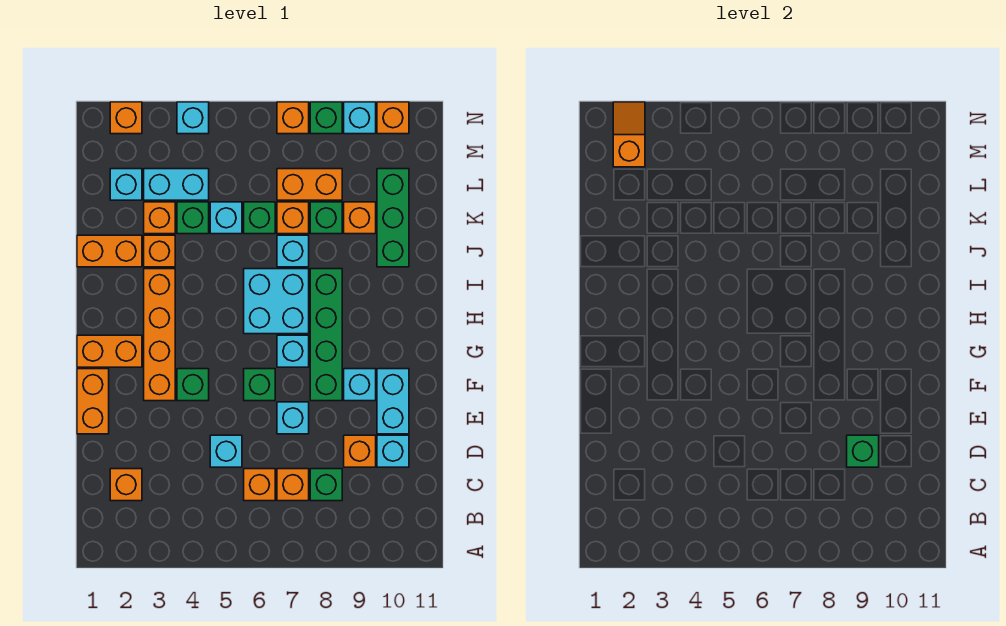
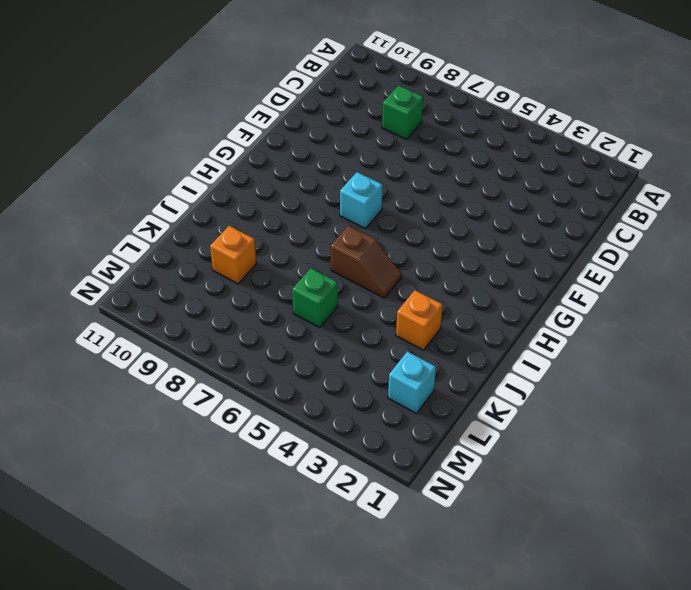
brown 1x2 slope [331,226,402,298] -> cyan 2x2 brick [244,269,309,334]
none -> orange 1x1 brick [110,469,142,501]
none -> orange 1x1 brick [244,469,275,501]
none -> orange 1x1 brick [277,469,309,501]
none -> cyan 1x1 brick [210,435,242,467]

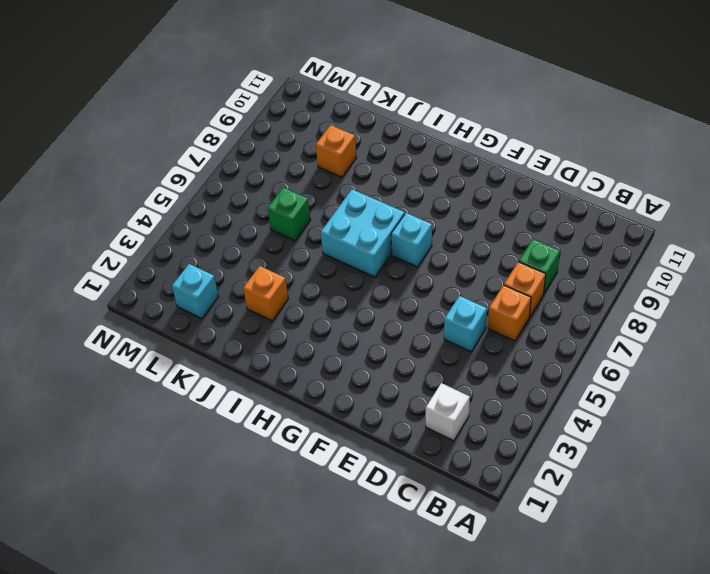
white 1x1 brick [426,383,470,441] -> orange 1x1 brick [110,469,142,501]
none -> orange 1x1 brick [344,435,376,467]
none -> cyan 1x1 brick [377,435,409,467]
none -> orange 1x2 brick [77,369,109,434]
none -> cyan 1x1 brick [277,402,309,434]

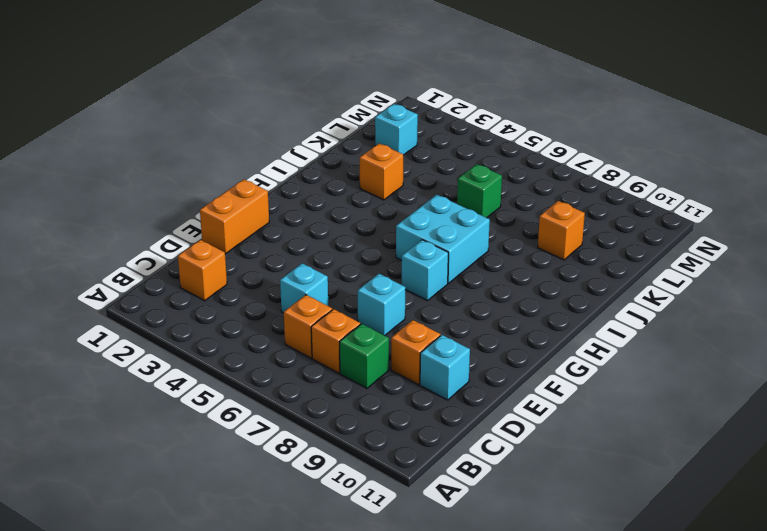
none -> cyan 1x2 brick [377,369,409,434]
none -> orange 1x4 brick [144,269,175,401]
none -> green 1x1 brick [177,369,209,401]
none -> green 1x1 brick [244,369,275,401]

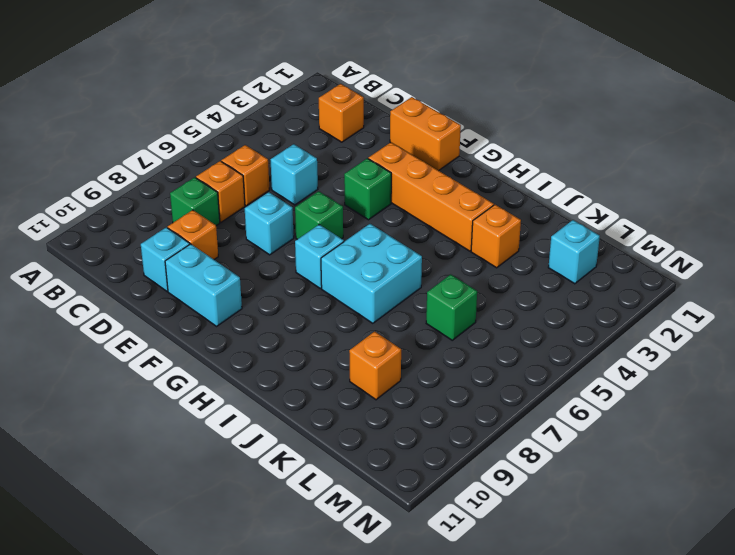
none -> green 1x4 brick [310,269,342,401]
none -> cyan 1x1 brick [344,369,376,401]
none -> orange 1x2 brick [77,335,142,367]
none -> orange 1x2 brick [77,235,142,267]

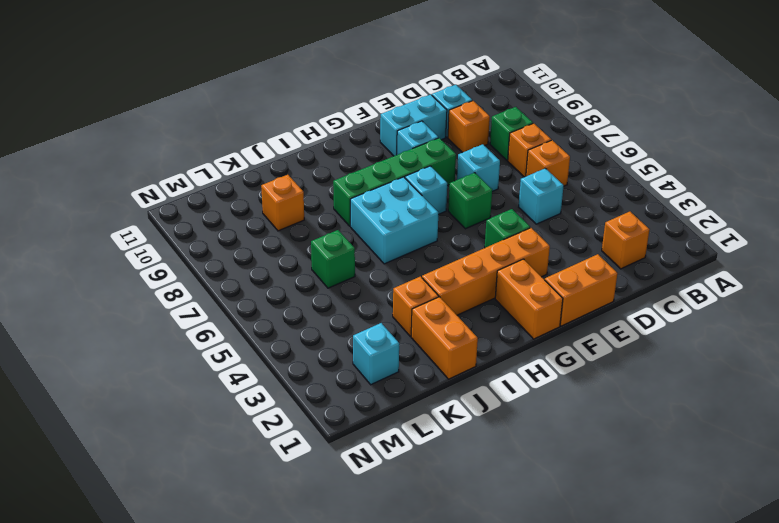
none -> cyan 1x1 brick [277,235,309,267]
none -> green 1x3 brick [377,169,409,267]
none -> orange 1x1 brick [144,202,175,234]
none -> green 1x1 brick [177,202,209,234]

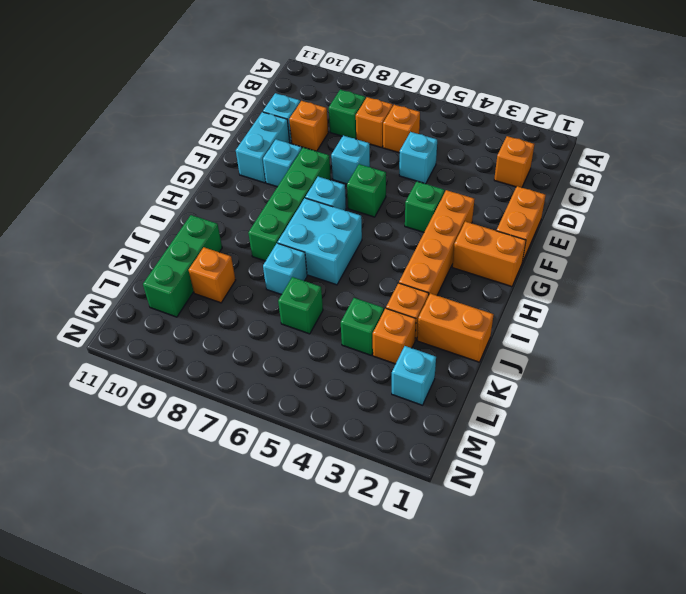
none -> cyan 1x1 brick [210,202,242,234]
none -> orange 1x1 brick [277,202,309,234]
none -> green 1x1 brick [310,202,342,234]
none -> cyan 1x2 brick [144,169,209,200]

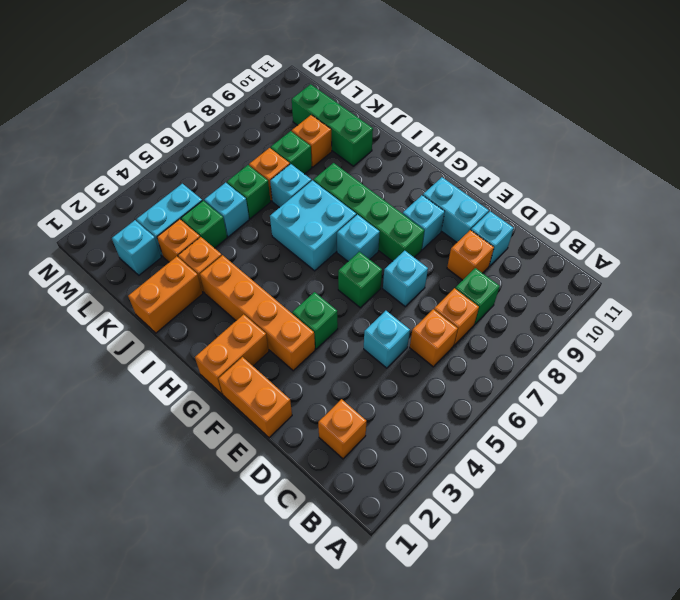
none -> orange 1x2 brick [277,169,342,200]
none -> orange 1x1 brick [110,102,142,134]
none -> cyan 1x1 brick [177,102,209,134]
none -> orange 1x1 brick [277,102,309,134]

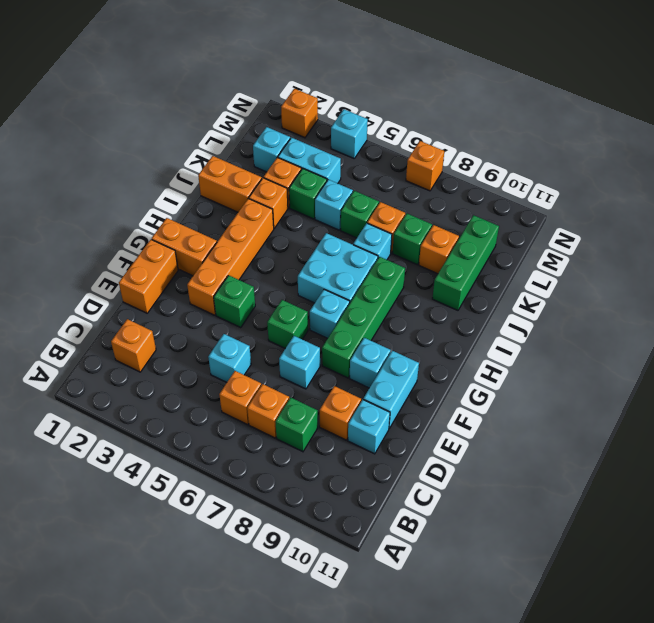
none -> orange 1x2 brick [277,169,342,200]
none -> green 1x1 brick [310,102,342,134]
none -> cyan 1x1 brick [344,102,376,134]
none -> orange 1x1 brick [377,102,409,134]

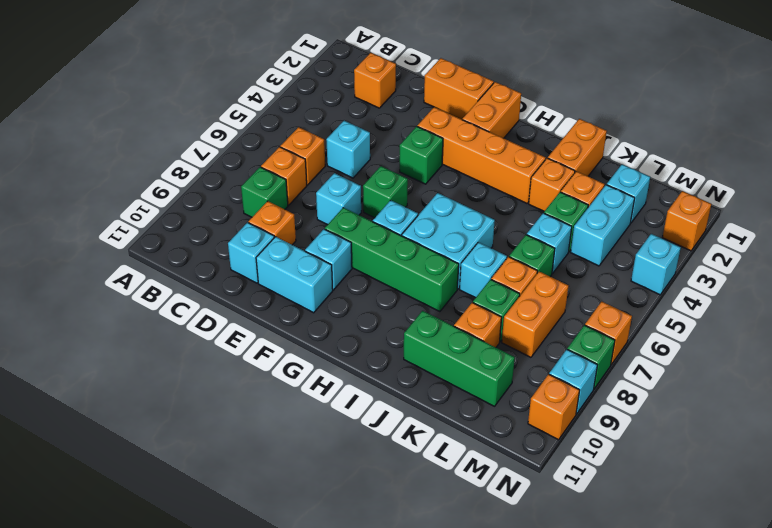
none -> green 1x1 brick [847,435,879,467]
none -> orange 1x2 slope [613,102,645,167]

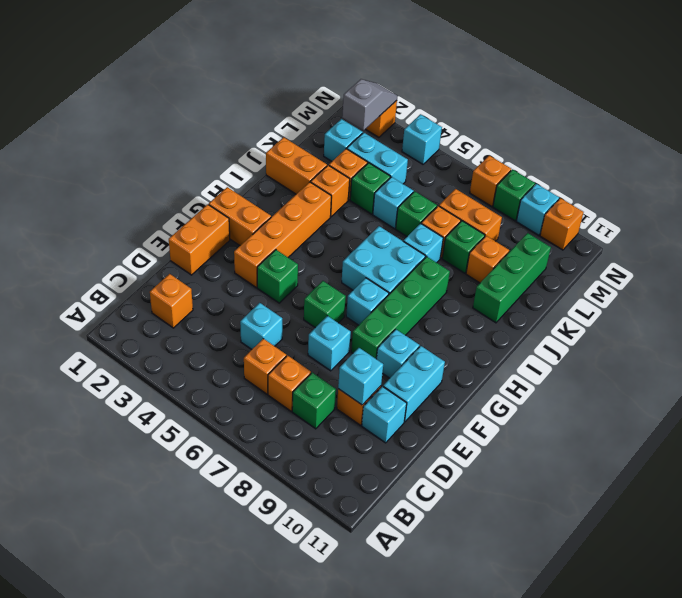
cyan 1x1 brick [338,348,383,405] -> green 1x1 brick [847,435,879,467]
grey 1x2 slope [342,79,397,131] -> orange 1x2 slope [613,102,645,167]

